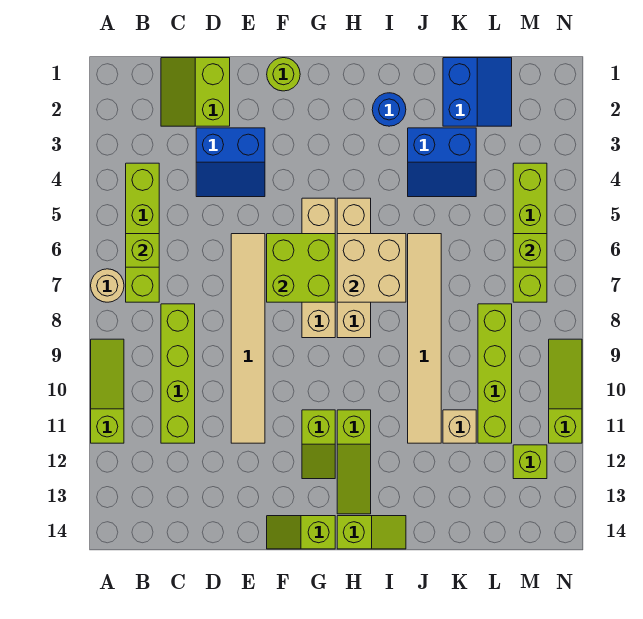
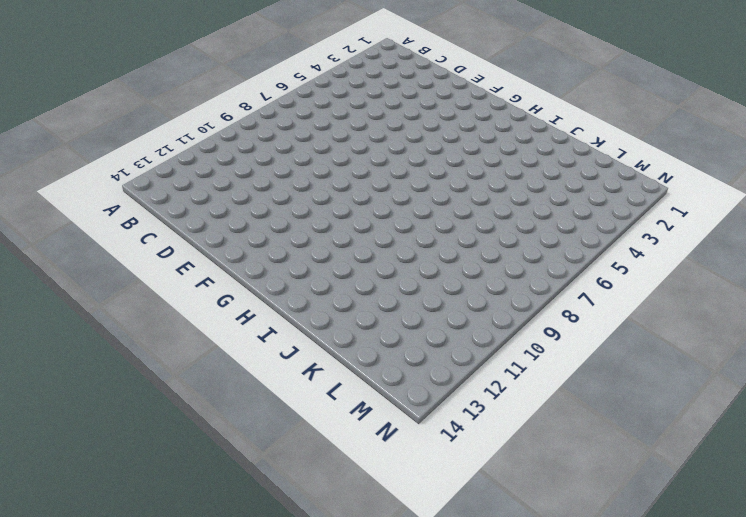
none -> tan 1x1 round brick [91,269,124,302]
none -> lime 1x3 slope [91,339,124,443]
none -> lime 1x4 brick [126,163,159,302]

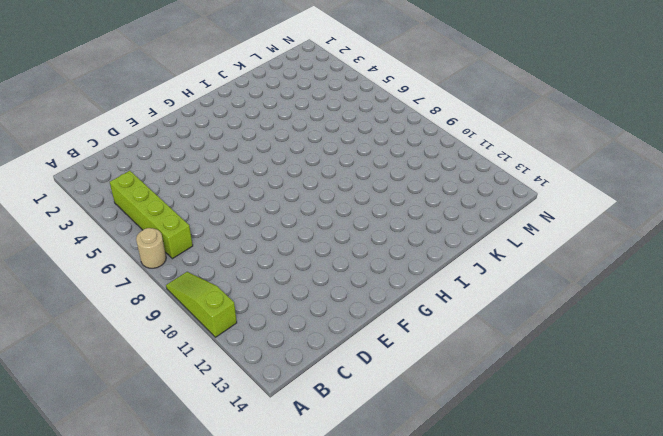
none -> lime 2x2 slope [161,58,230,126]
none -> lime 1x4 brick [161,304,195,443]
none -> blue 2x2 slope [196,128,265,197]

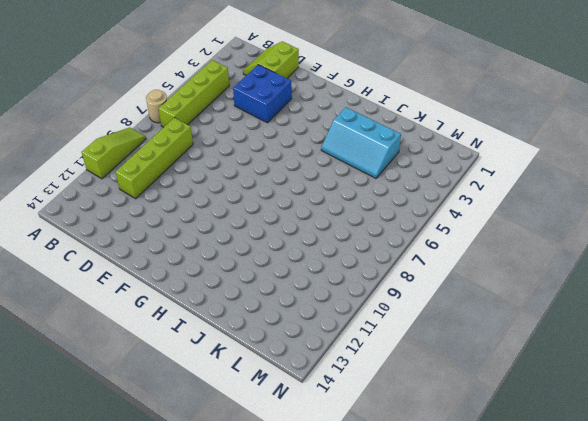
blue 2x2 brick [233,65,292,123] -> blue 2x2 slope [196,128,265,197]
cyan 2x3 slope [321,107,401,178] -> blue 2x2 slope [408,128,476,197]
none -> tan 1x6 tile [231,234,265,443]
none -> lime 1x1 round brick [267,58,300,91]
none -> lime 1x2 slope [267,516,335,549]

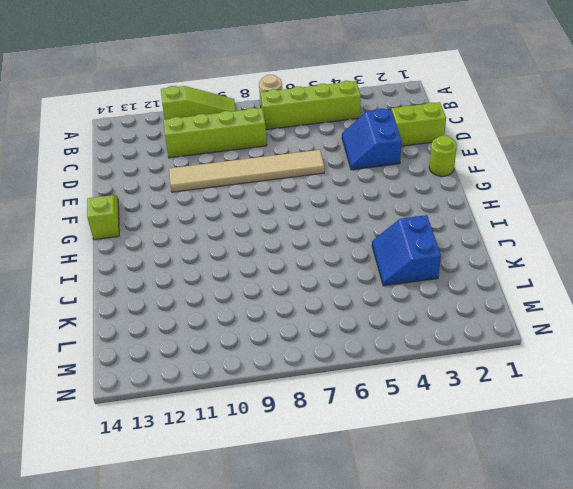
none -> tan 1x4 brick [302,198,335,338]
none -> lime 1x2 slope [302,410,335,479]
none -> tan 1x4 brick [337,198,371,338]

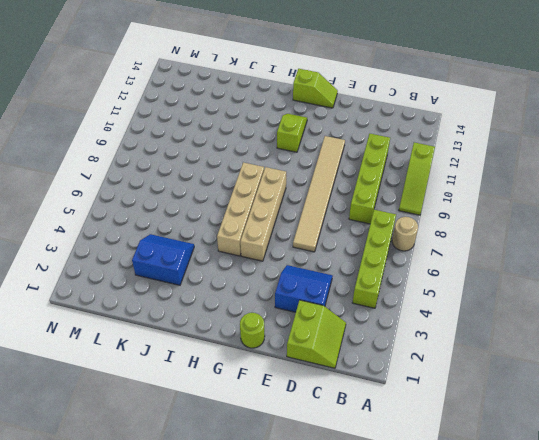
none -> lime 1x3 slope [337,410,371,514]
none -> lime 1x2 slope [337,516,406,549]
none -> blue 1x1 round brick [372,93,406,126]

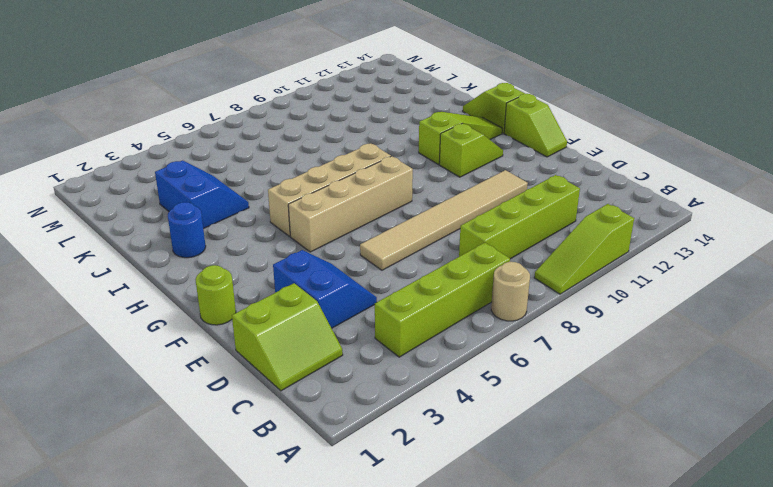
none -> tan 1x6 tile [408,234,441,443]
none -> blue 2x2 slope [443,58,512,126]
none -> tan 1x1 brick [443,410,476,443]

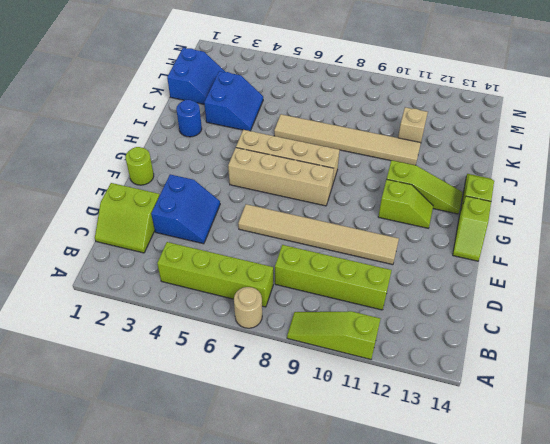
blue 2x2 slope [167,48,225,104] -> blue 2x2 slope turned to [443,58,512,126]
none -> lime 1x4 brick [478,304,512,443]
none -> lime 1x4 brick [513,163,547,302]
none -> lime 1x1 brick [513,445,547,479]

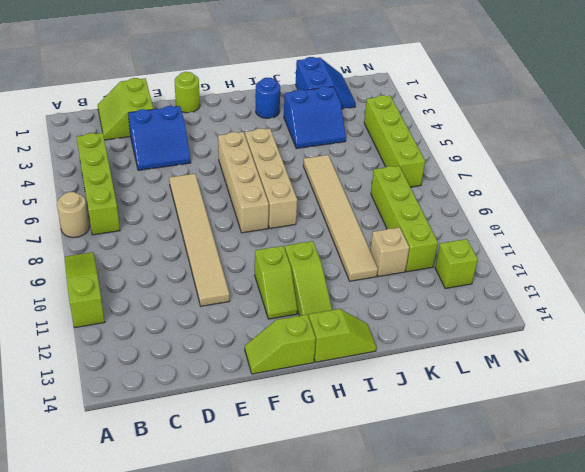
none -> lime 1x4 brick [161,304,195,443]
none -> lime 1x3 slope [549,339,582,443]
none -> lime 1x1 brick [126,234,159,267]

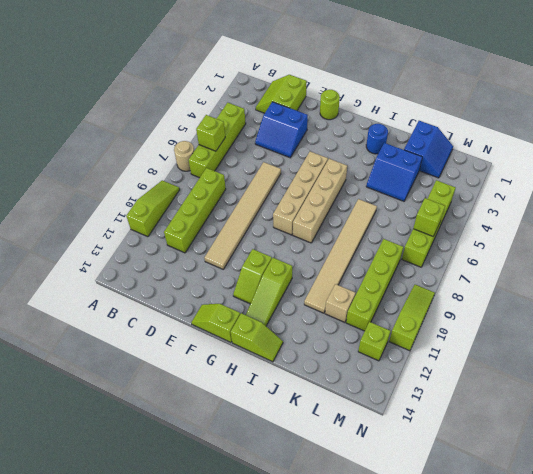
none -> lime 2x2 brick [267,234,335,302]
none -> tan 2x2 brick [337,234,406,302]

